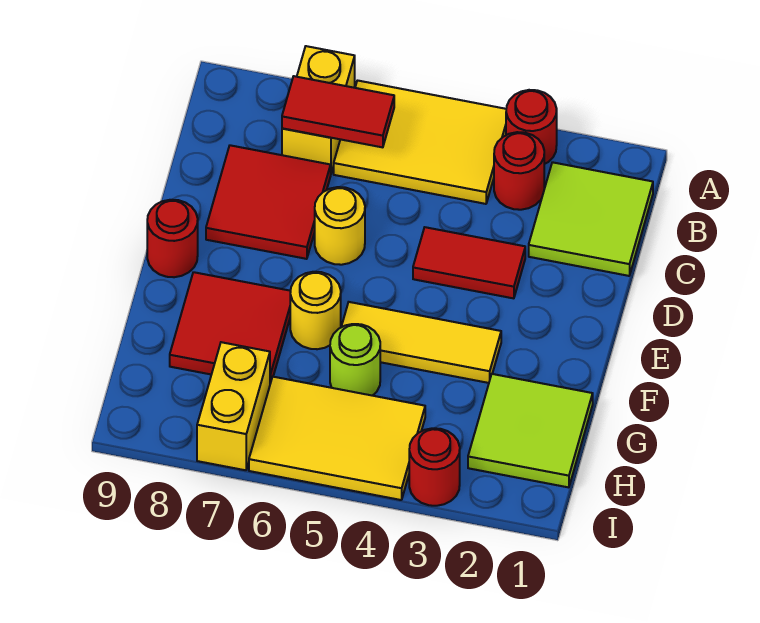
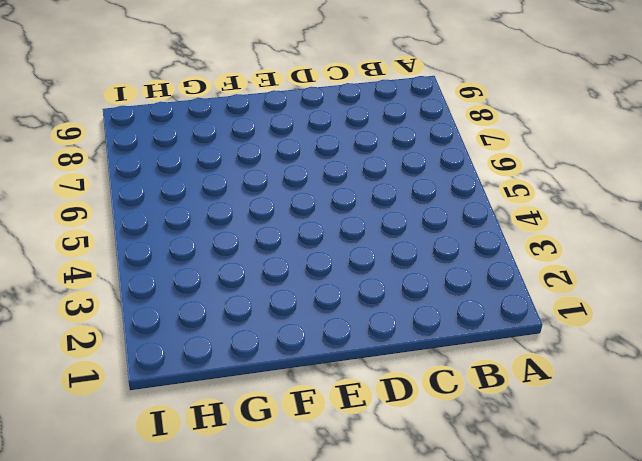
none -> red 1x1 round brick [506,90,557,164]
none -> yellow 2x3 tile [334,81,506,204]
none -> yellow 1x2 brick [282,46,355,173]

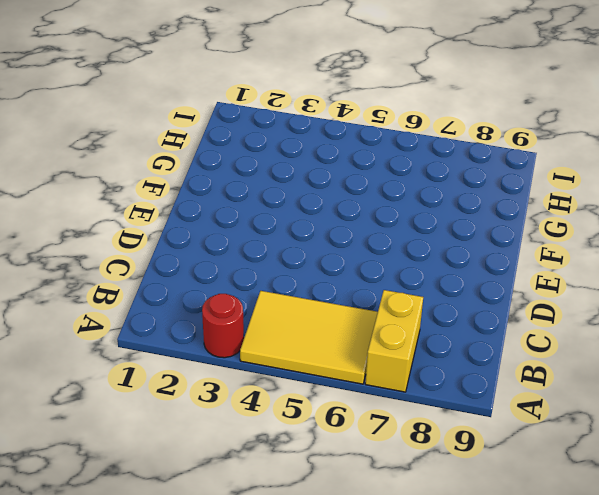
none -> lime 2x2 tile [529,162,653,276]
none -> red 1x1 round brick [494,132,544,210]
none -> red 2x2 tile [206,145,331,259]

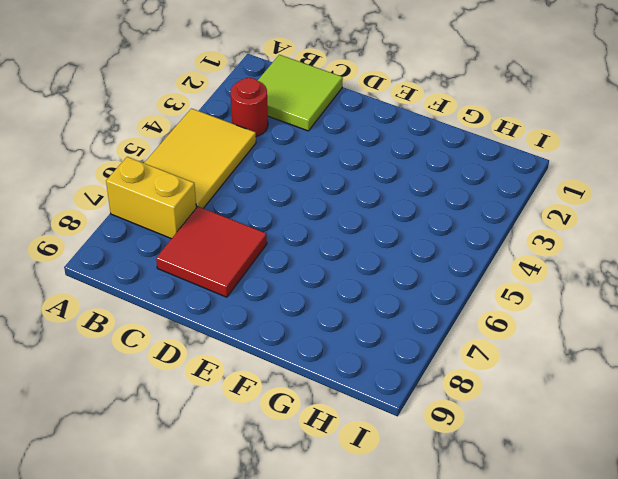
none -> red 1x1 round brick [506,90,557,164]
none -> red 1x2 tile [413,227,525,298]
none -> yellow 1x1 round brick [315,187,365,265]

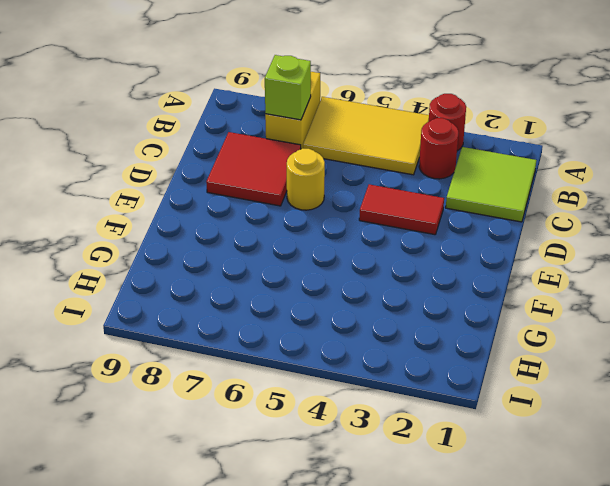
lime 1x1 brick [265,55,311,120] -> red 1x2 tile [282,76,394,147]
none -> red 1x1 round brick [147,200,198,277]
none -> yellow 1x3 tile [341,302,501,383]
none -> yellow 1x1 round brick [290,272,341,349]

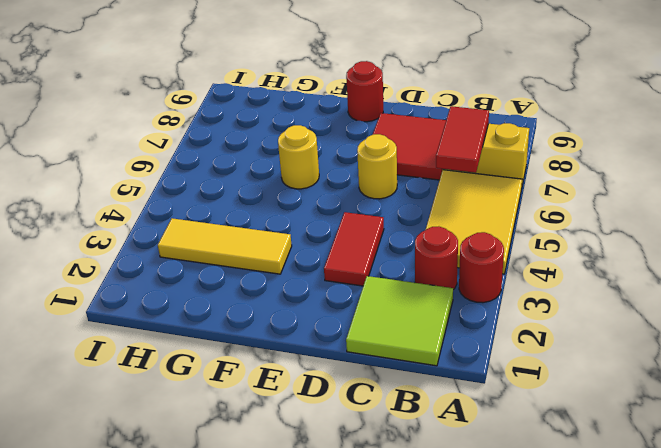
yellow 1x3 tile [158,218,292,274] -> yellow 1x3 tile turned to [341,302,501,383]
none -> red 2x2 tile [170,272,291,384]
none -> lime 2x2 tile [468,374,593,487]
none -> lime 1x1 round brick [330,324,380,396]

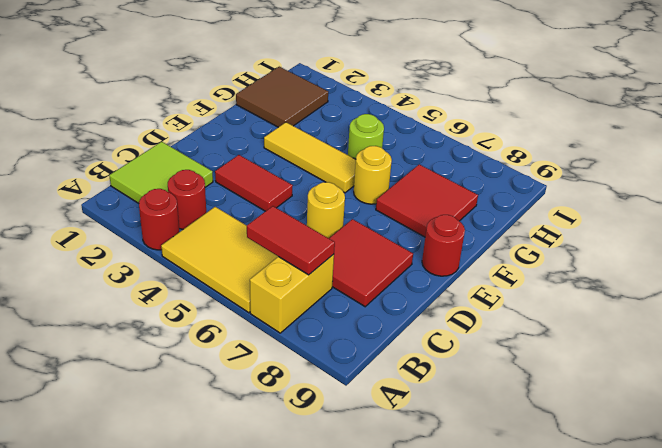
brown 2x2 tile [236,67,328,127] -> lime 2x2 tile [468,374,593,487]
none -> yellow 2x3 tile [249,377,425,500]
none -> yellow 1x2 brick [197,342,270,470]
none -> red 1x1 round brick [409,428,460,506]

